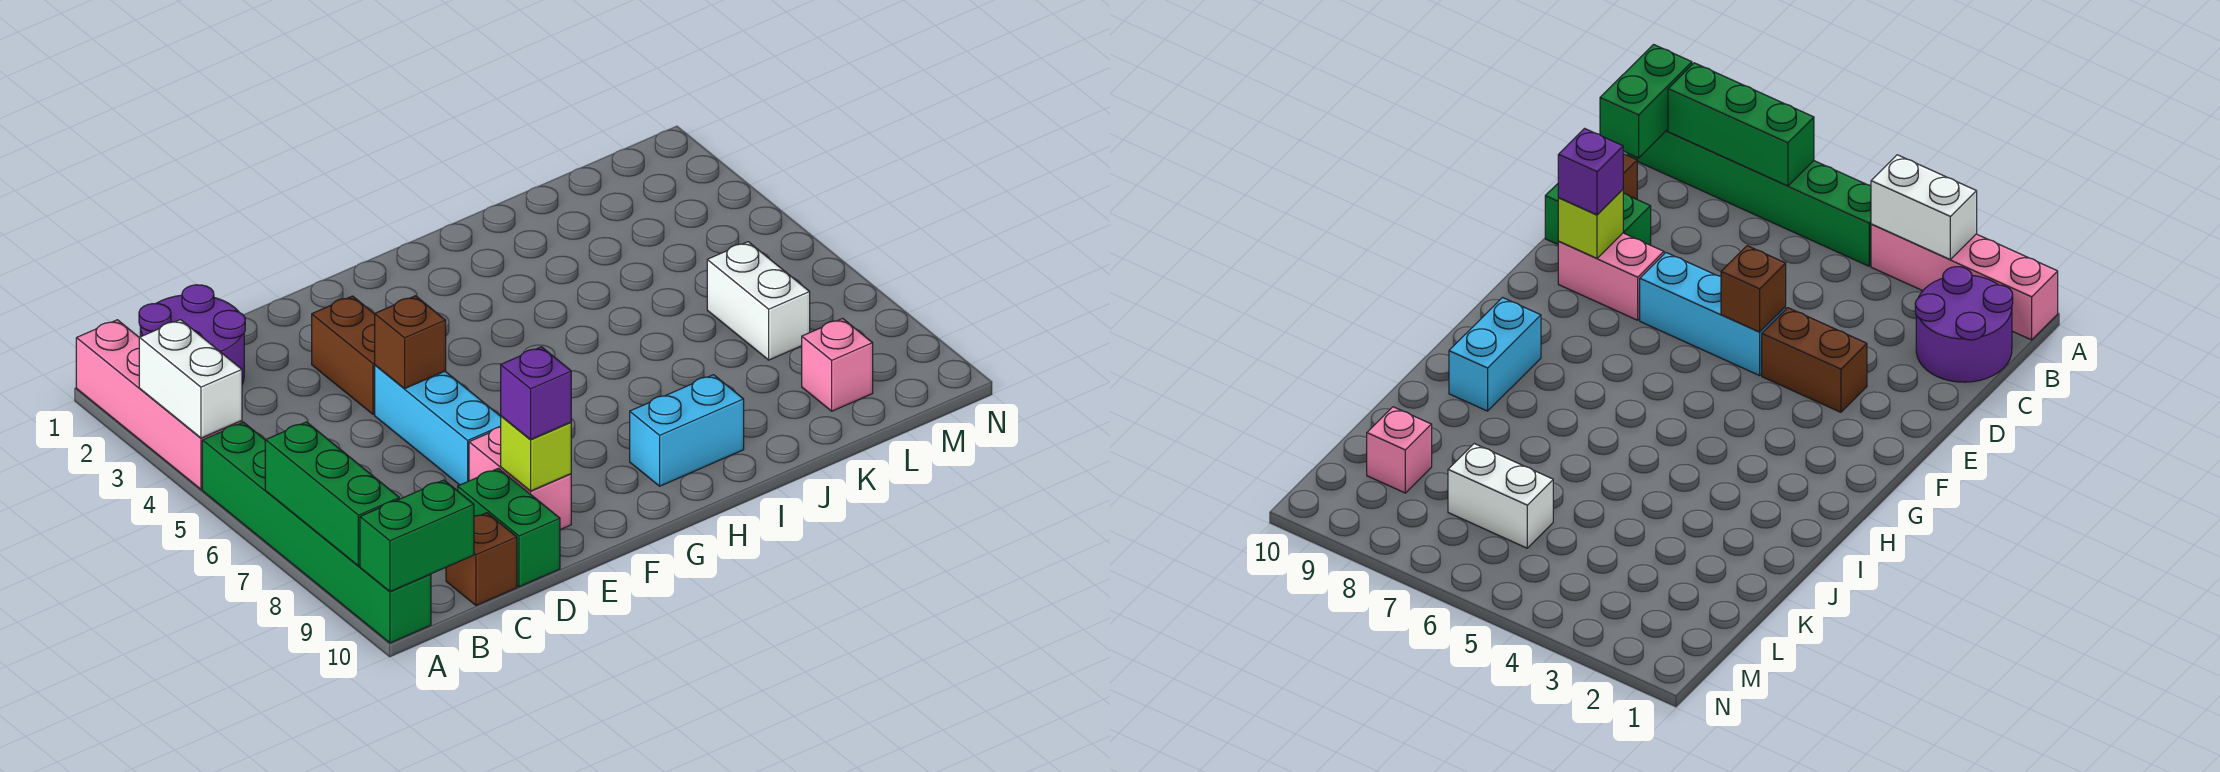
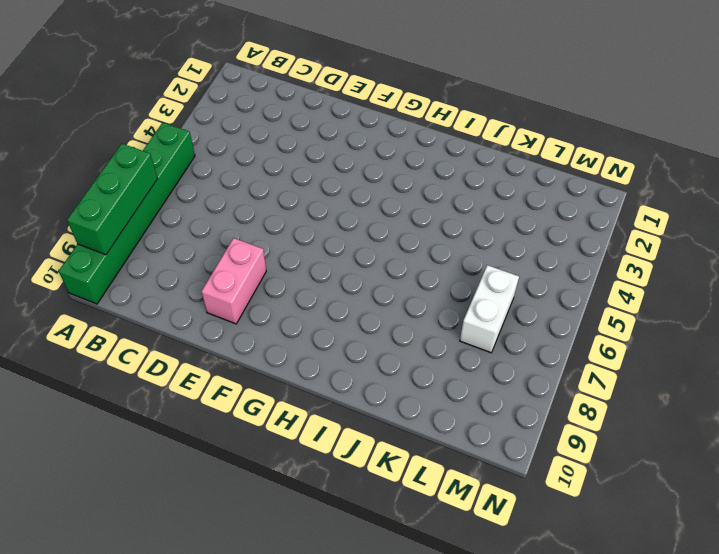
none -> pink 1x4 brick [76,320,242,489]
none -> purple 2x2 round brick [139,285,245,384]
none -> brown 1x1 brick [446,513,517,606]

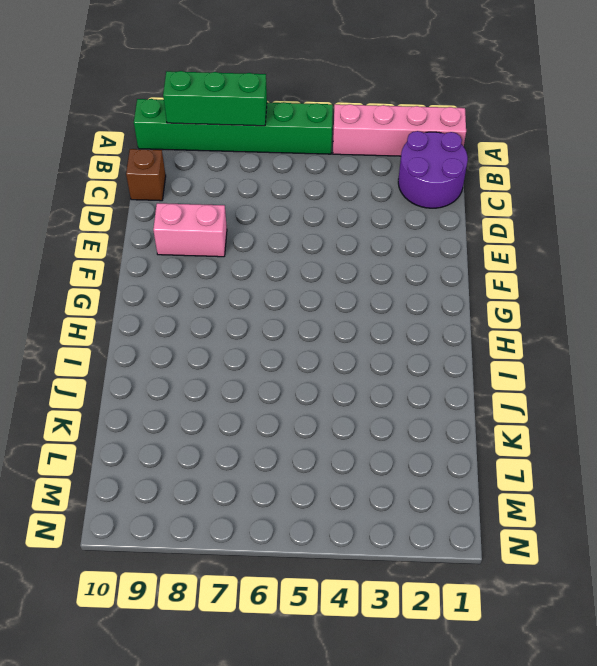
none -> green 1x2 brick [458,468,560,587]
none -> brown 1x2 brick [312,296,375,414]
none -> cyan 1x3 brick [375,365,501,485]

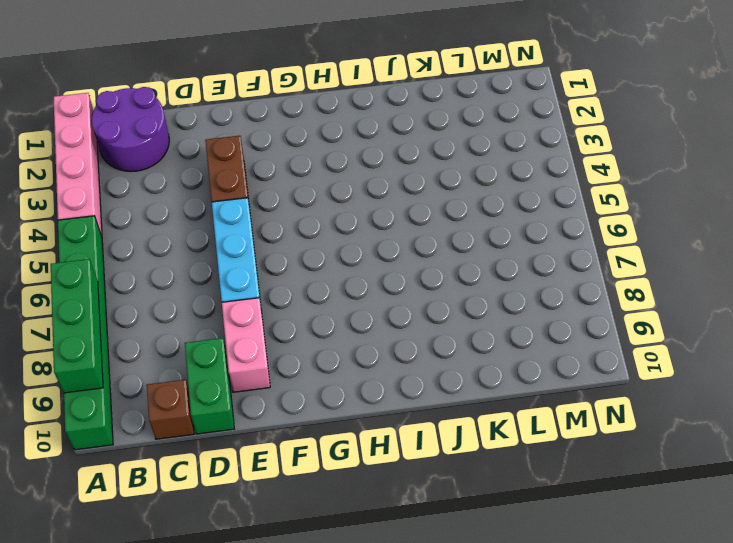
none -> cyan 1x2 brick [630,375,744,486]
none -> white 1x2 brick [707,242,810,360]
none -> pink 1x1 brick [802,318,873,411]

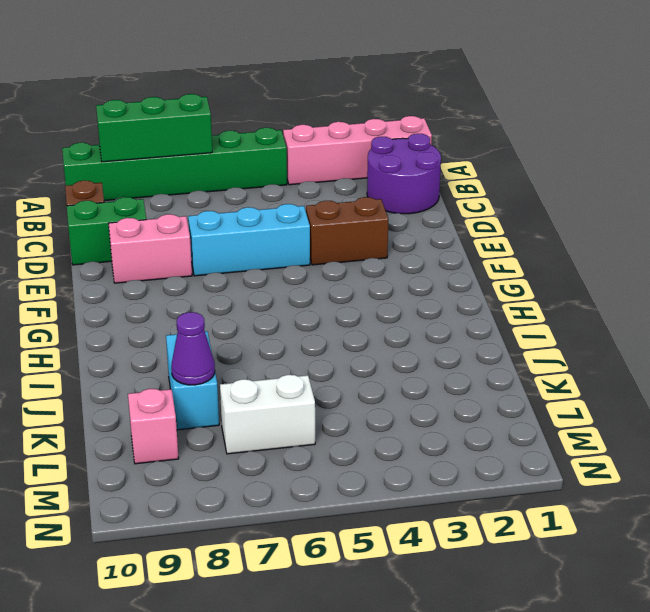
cyan 1x2 brick [166,331,219,430] -> cyan 1x2 brick moved to [630,375,744,486]
purple 1x1 cone [171,312,215,385] -> none
none -> white 1x2 brick [139,320,242,438]
none -> green 1x2 brick [360,480,474,592]
none -> brown 1x1 brick [375,296,446,389]

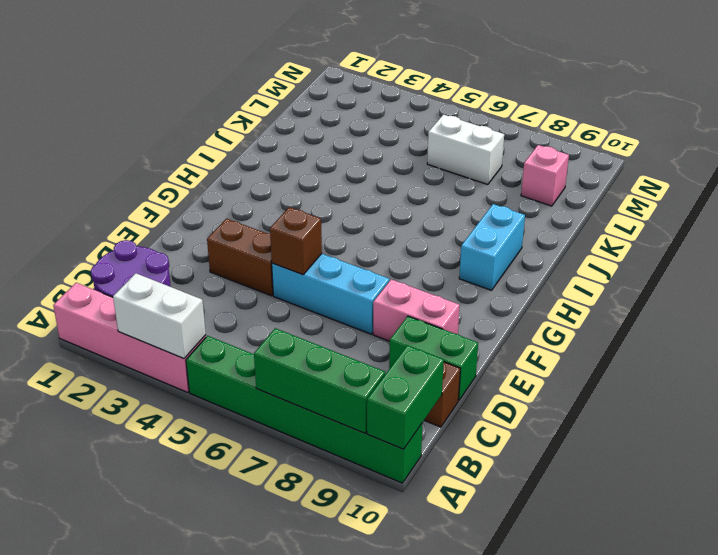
none -> lime 1x1 brick [501,416,571,491]
none -> purple 1x1 brick [501,347,571,439]

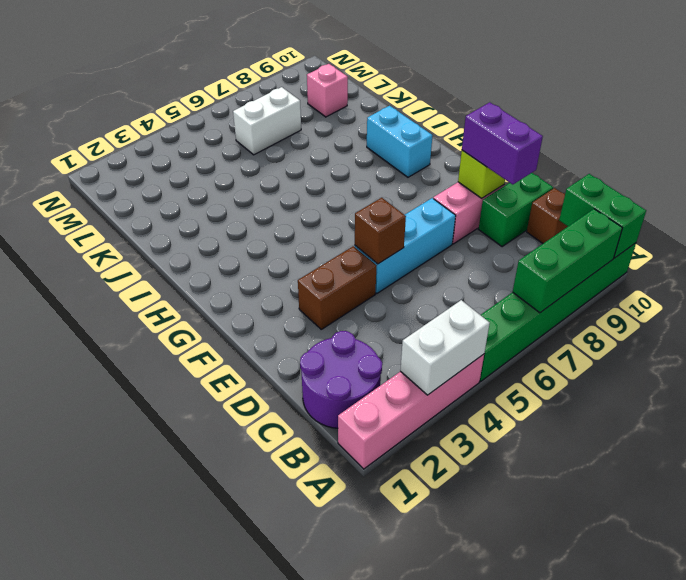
purple 1x2 brick [462,102,543,185] -> purple 1x1 brick [501,347,571,439]

